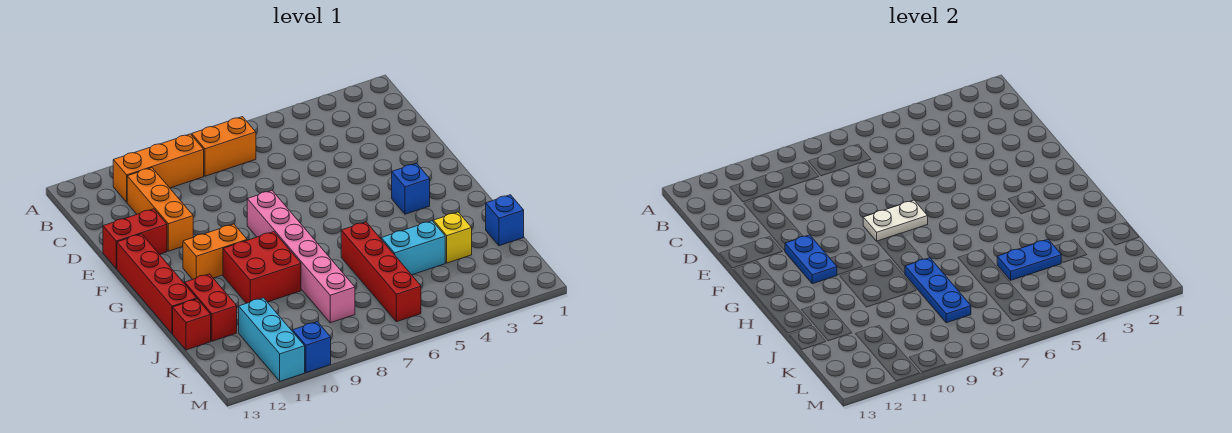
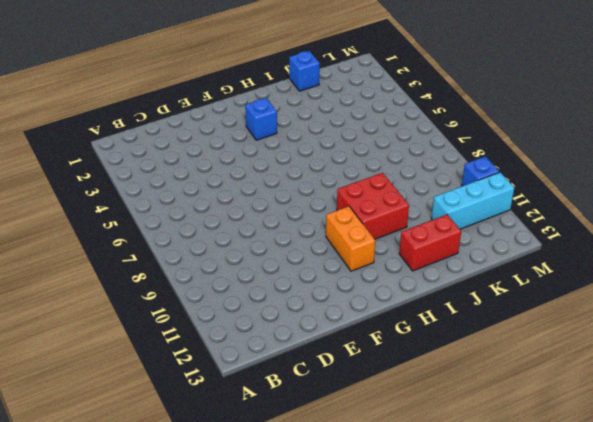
none -> orange 1x2 brick [192,117,256,176]
none -> orange 1x3 brick [113,134,204,202]
none -> orange 1x3 brick [127,168,193,251]

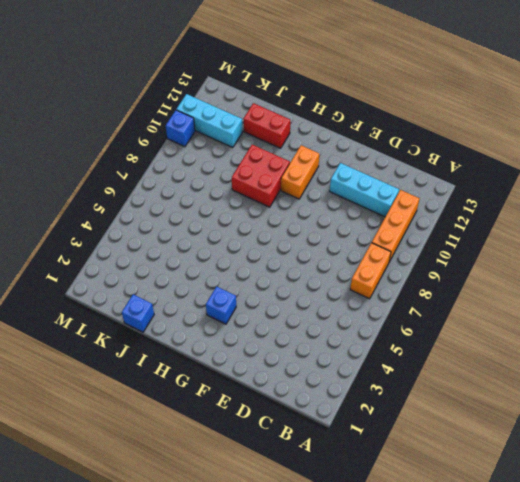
cyan 1x3 brick [330,163,399,217] -> orange 1x3 brick [127,168,193,251]
none -> red 1x2 brick [103,209,167,268]
none -> pink 1x6 brick [247,191,355,323]
none -> red 1x4 brick [117,234,197,334]

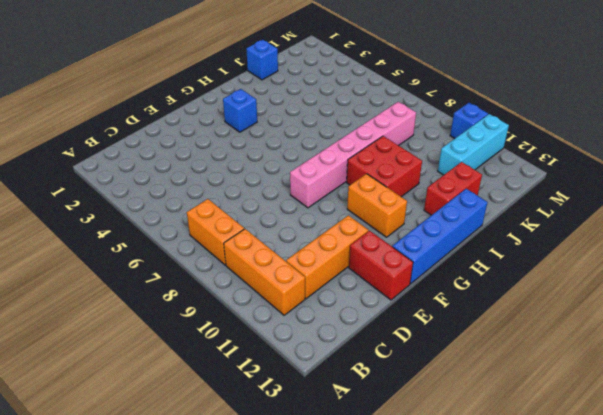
blue 1x4 brick [392,189,487,284] -> red 1x4 brick [117,234,197,334]
none -> red 1x4 brick [341,222,421,322]
none -> yellow 1x1 brick [433,212,472,263]
none -> cyan 1x2 brick [381,221,445,275]

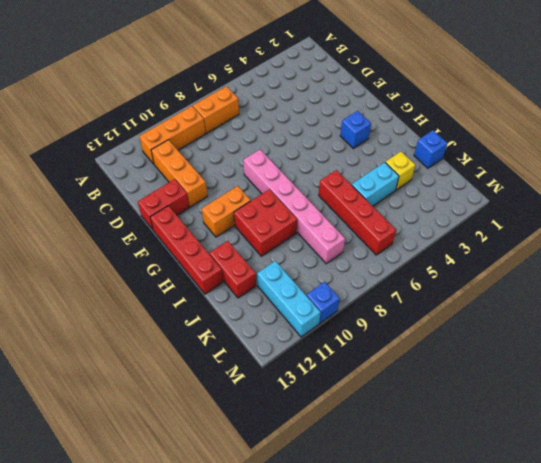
none -> red 1x1 brick [173,299,211,350]
none -> white 1x2 plate [863,200,928,241]
none -> blue 1x2 plate [785,235,837,284]

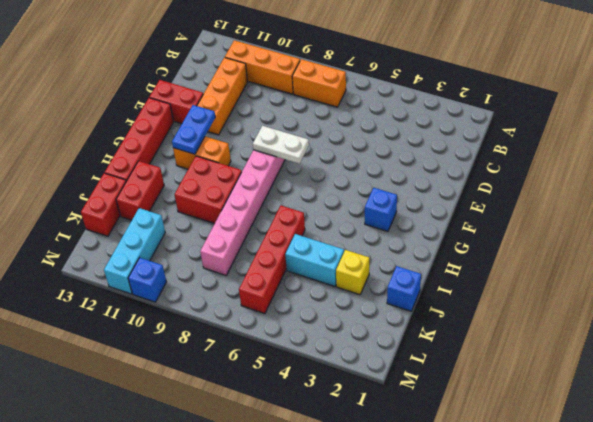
red 1x2 brick [81,173,126,236] -> red 1x1 brick [173,299,211,350]
none -> blue 1x3 plate [905,258,971,323]
none -> blue 1x2 plate [997,239,1061,280]

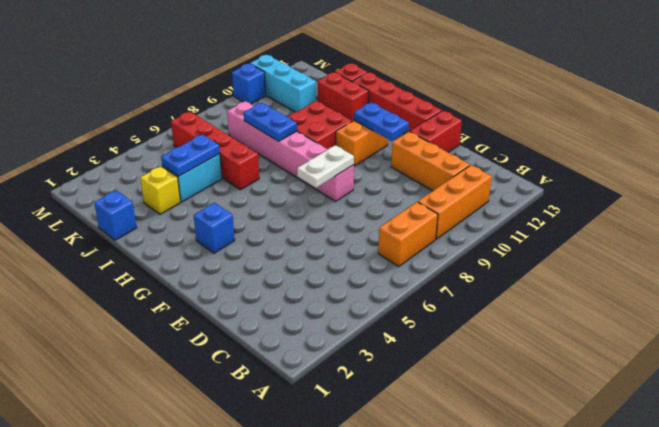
blue 1x2 plate [244,103,297,141] -> blue 1x3 plate [905,258,971,323]

